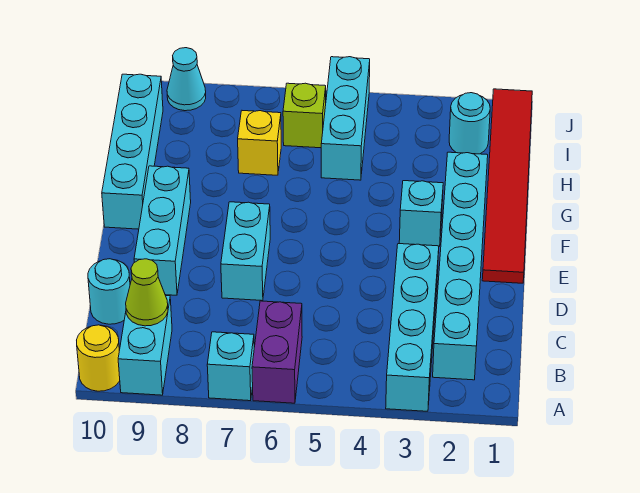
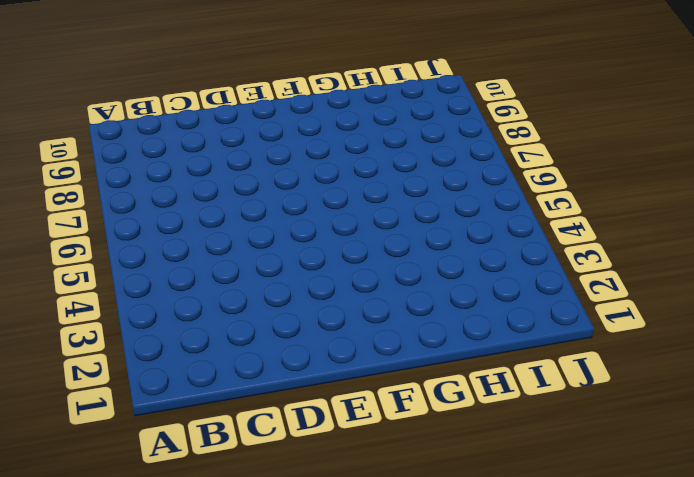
none -> cyan 1x4 brick [386,244,439,411]
none -> purple 1x2 brick [252,301,302,403]
none -> cyan 1x1 brick [207,332,254,401]

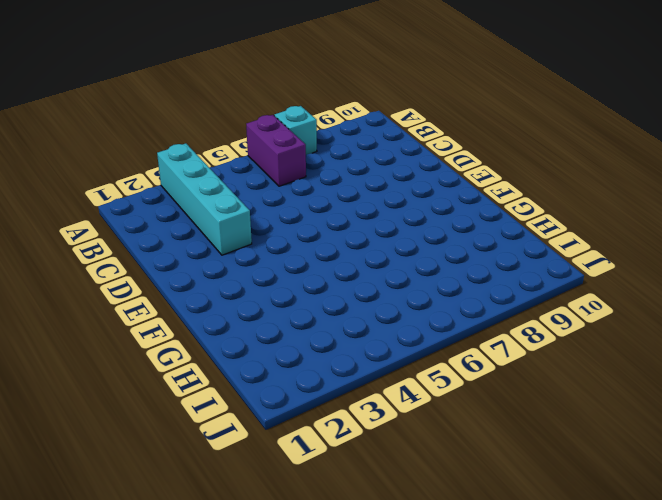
none -> cyan 1x2 brick [118,296,172,395]
none -> yellow 1x1 round brick [77,325,120,391]
none -> cyan 1x6 brick [433,152,488,380]

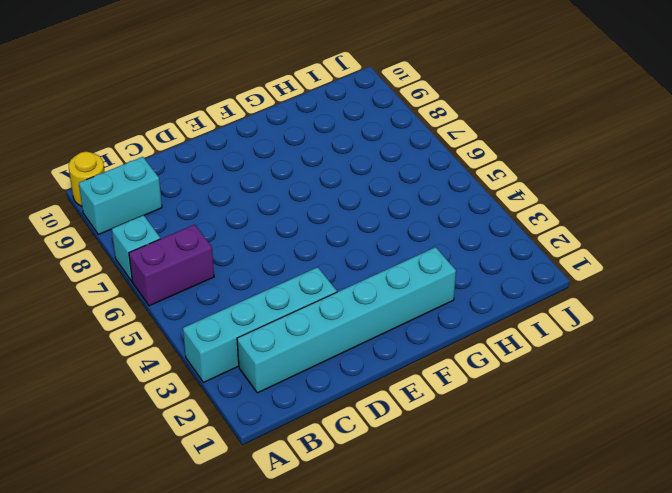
none -> cyan 1x1 round brick [88,259,130,324]
none -> cyan 1x2 brick [221,202,270,301]
none -> cyan 1x3 brick [134,166,191,295]

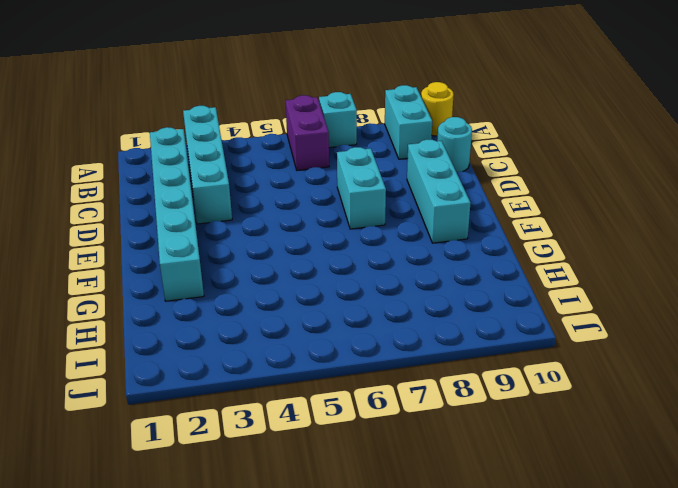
none -> red 1x6 tile [482,89,532,283]
none -> cyan 1x1 brick [399,181,443,246]
none -> cyan 1x4 brick [102,74,163,229]

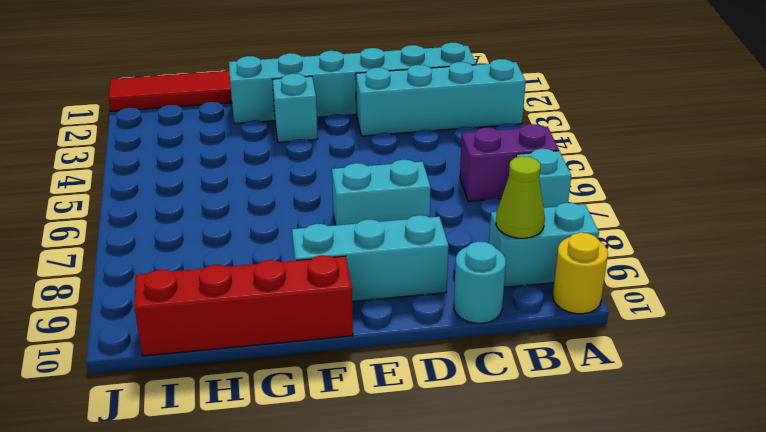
red 1x4 brick [134,255,353,356] -> cyan 1x4 brick [102,74,163,229]
none -> cyan 1x3 brick [321,57,370,180]
none -> yellow 1x1 brick [238,111,281,175]
none -> cyan 1x1 round brick [449,93,490,154]

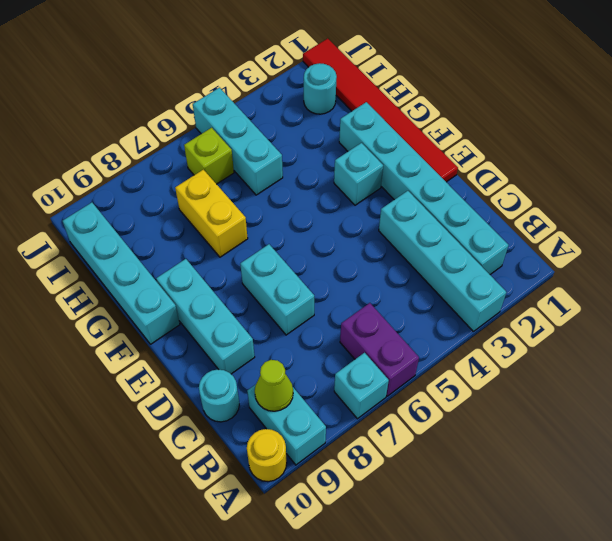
yellow 1x2 brick [175,170,248,257] -> yellow 1x1 brick [238,111,281,175]
none -> cyan 1x1 cone [167,48,206,111]

